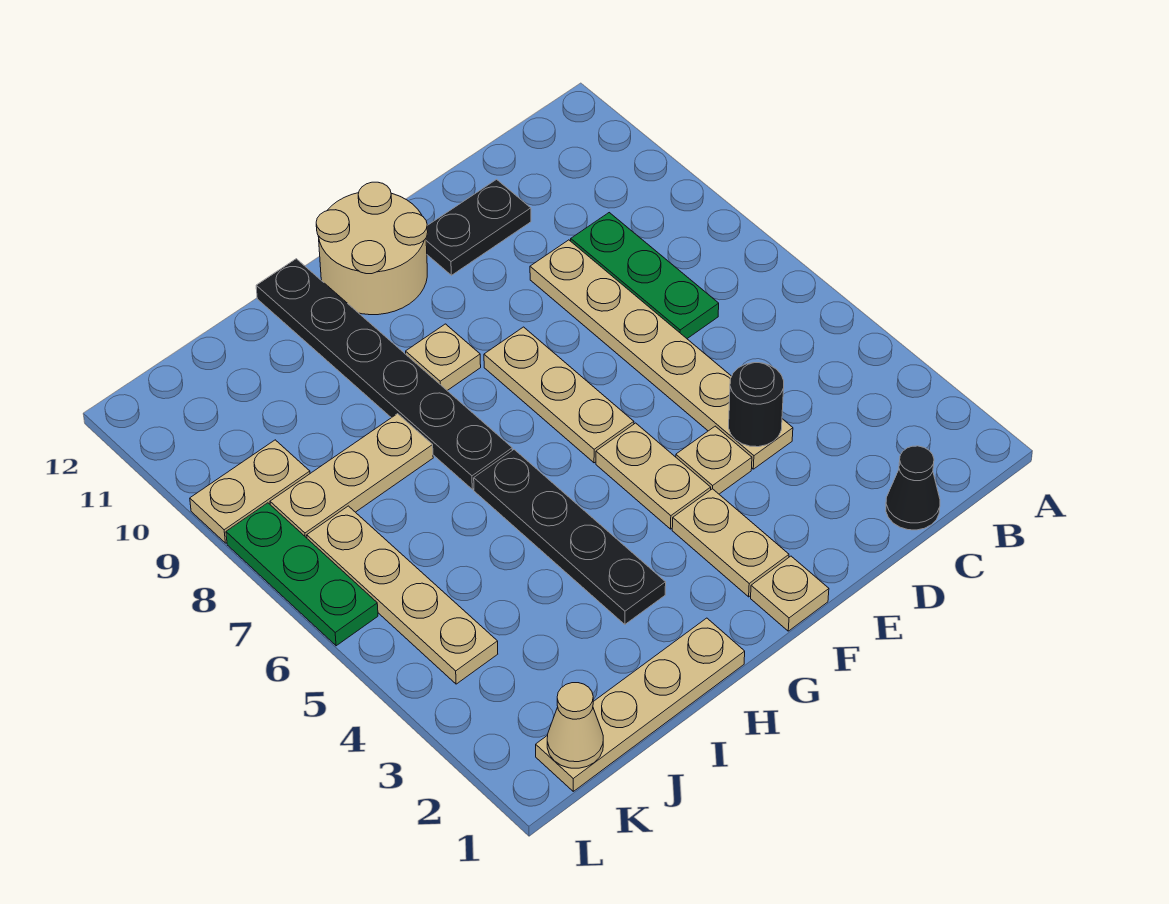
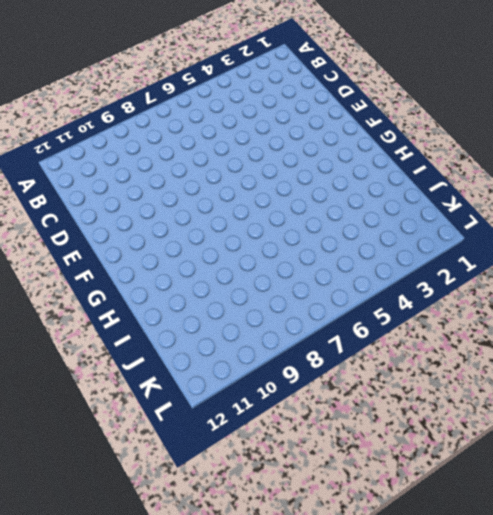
none -> black 1x1 cone [886,446,940,530]
none -> green 1x3 plate [571,213,719,339]
none -> tan 1x6 plate [530,240,793,469]

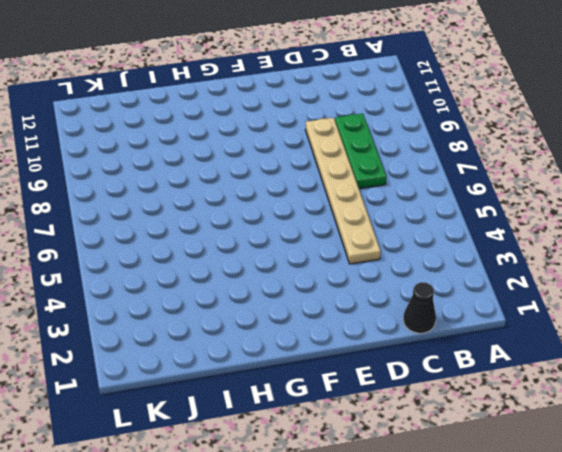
none -> black 1x2 plate [426,179,531,275]
none -> tan 1x1 plate [676,426,752,494]
none -> tan 1x1 plate [751,556,829,631]

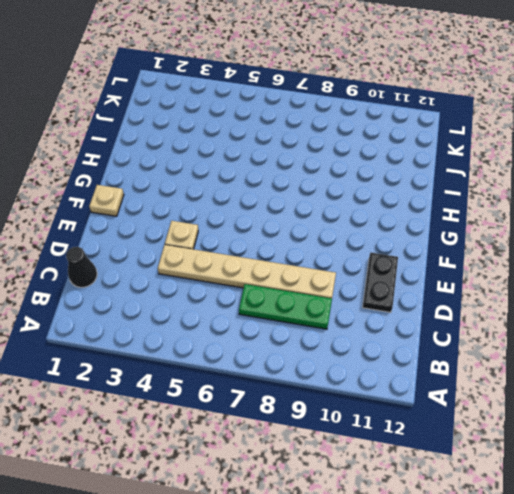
none -> tan 1x2 plate [672,489,789,597]
none -> tan 1x2 plate [596,423,711,529]
none -> tan 1x3 plate [484,327,634,463]

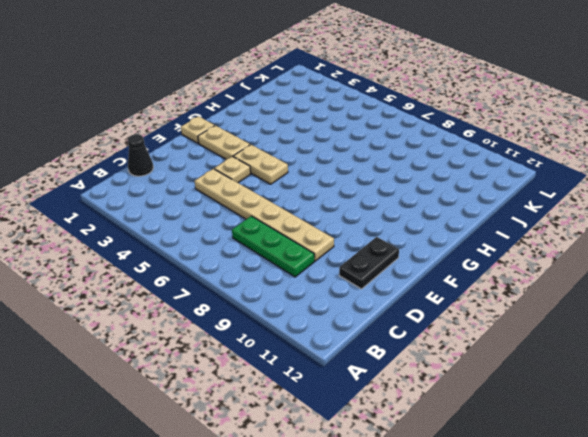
none -> tan 1x3 plate [484,327,634,463]
none -> tan 2x2 round brick [316,182,428,315]
none -> tan 1x1 plate [406,324,481,390]

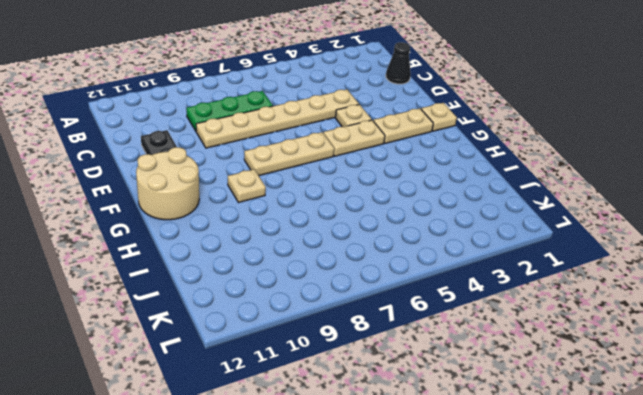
none -> tan 1x4 plate [536,618,745,791]
none -> black 1x4 plate [474,450,666,624]
none -> black 1x6 plate [256,259,512,489]

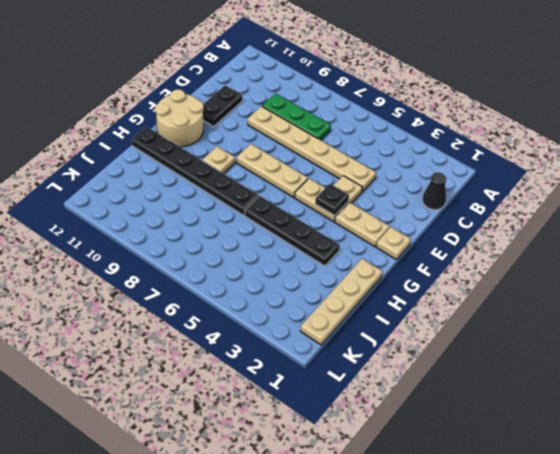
black 1x1 plate [315,184,349,216] -> none
none -> tan 1x3 plate [270,414,433,538]
none -> tan 1x4 plate [307,506,498,684]
none -> tan 1x2 plate [190,440,310,543]

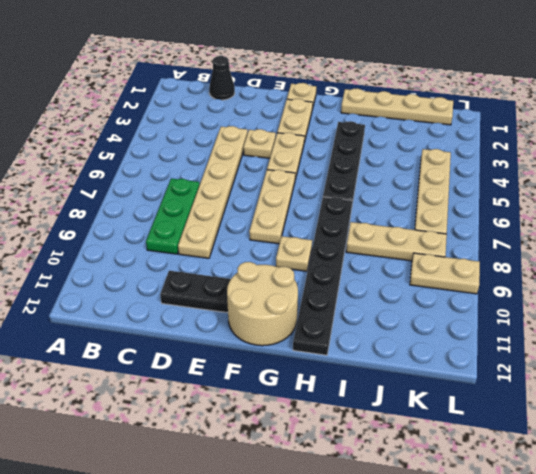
none -> green 1x3 plate [226,503,378,646]
none -> black 1x1 round brick [729,363,784,447]
none -> tan 1x1 cone [547,683,603,768]

